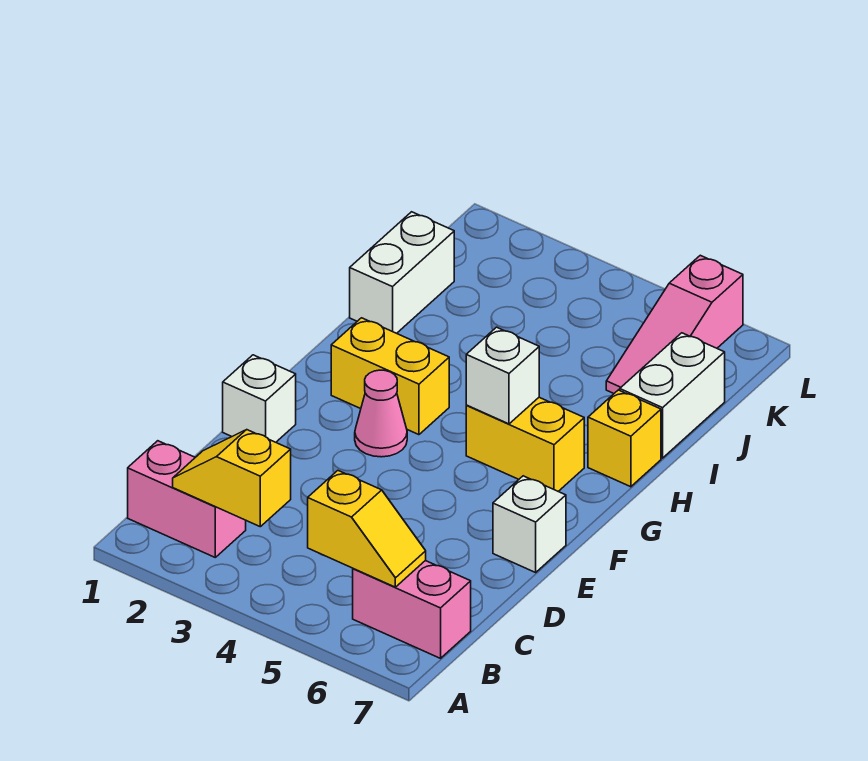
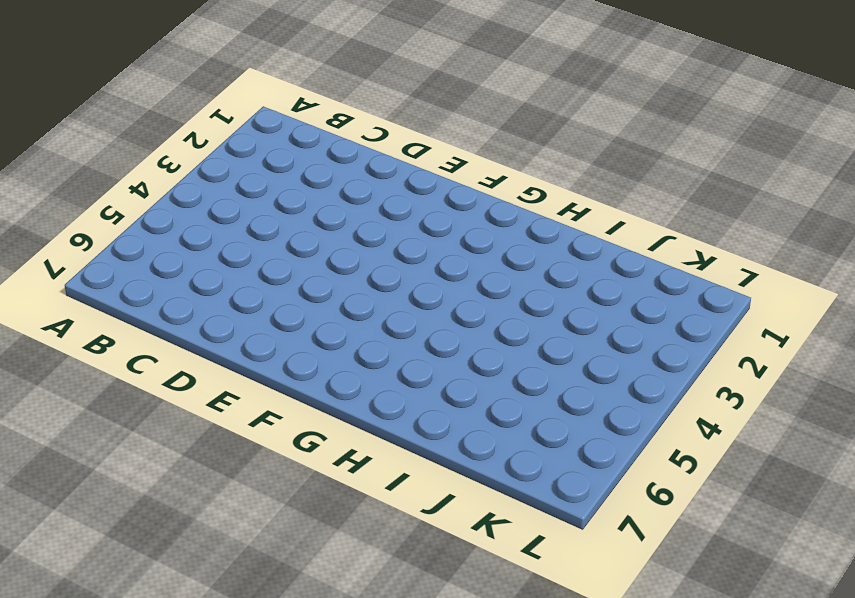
none -> pink 1x2 brick [128,441,246,557]
none -> pink 1x2 brick [353,561,471,658]
none -> white 1x1 brick [223,355,296,442]

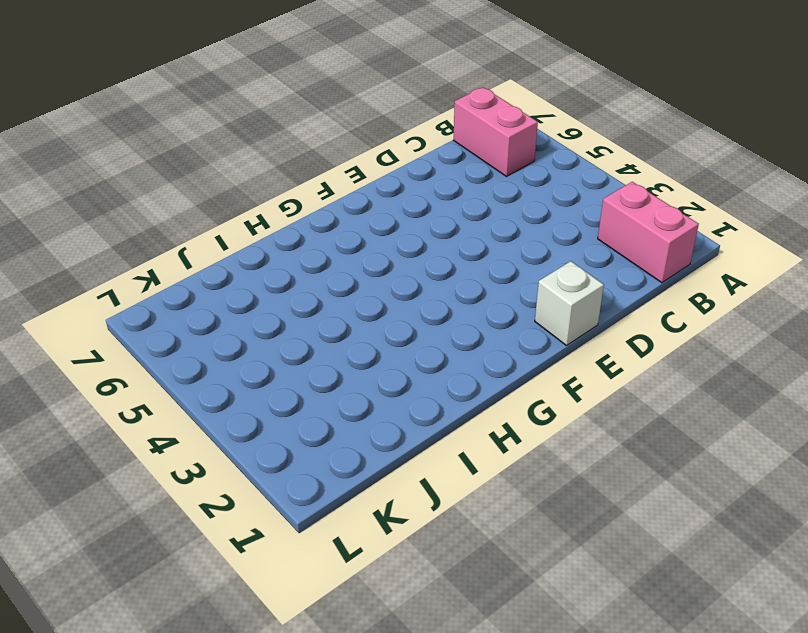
none -> white 1x1 brick [493,476,566,572]
none -> pink 1x1 cone [355,370,407,457]
none -> yellow 1x2 brick [331,318,449,435]

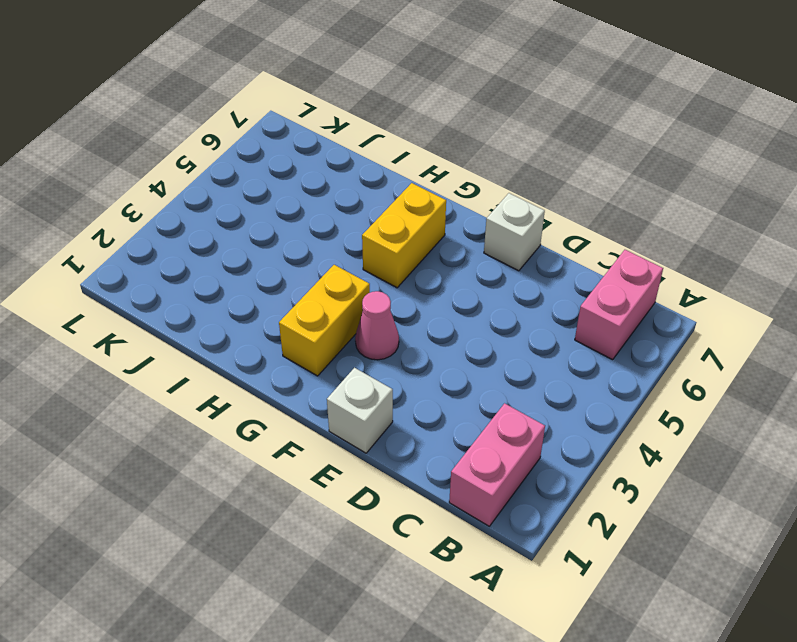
none -> yellow 1x1 brick [588,390,661,487]
none -> white 1x2 brick [350,212,454,333]
none -> white 1x2 brick [620,333,725,458]

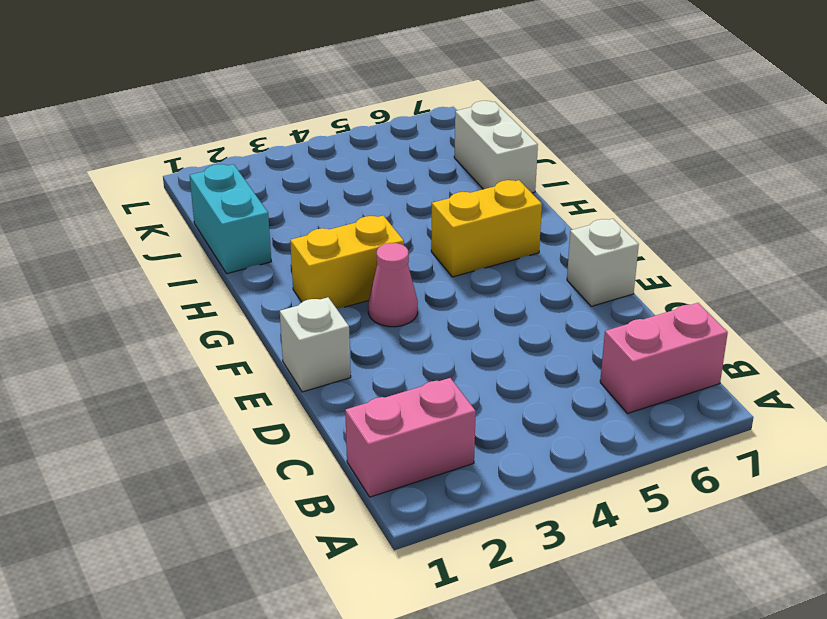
cyan 1x2 brick [190,164,271,274] -> white 1x2 brick [350,212,454,333]
none -> yellow 1x1 brick [588,390,661,487]
none -> pink 1x3 slope [606,255,743,393]
none -> yellow 1x2 slope [173,430,291,527]

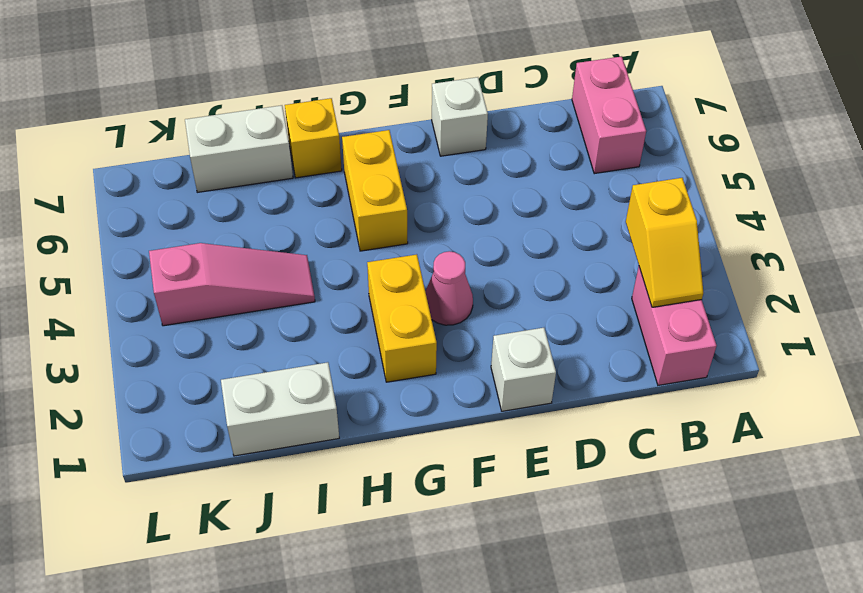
pink 1x3 slope [149,243,315,326] -> pink 1x3 slope moved to [606,255,743,393]
none -> yellow 1x2 slope [308,471,426,587]
none -> white 1x1 brick [466,327,539,424]

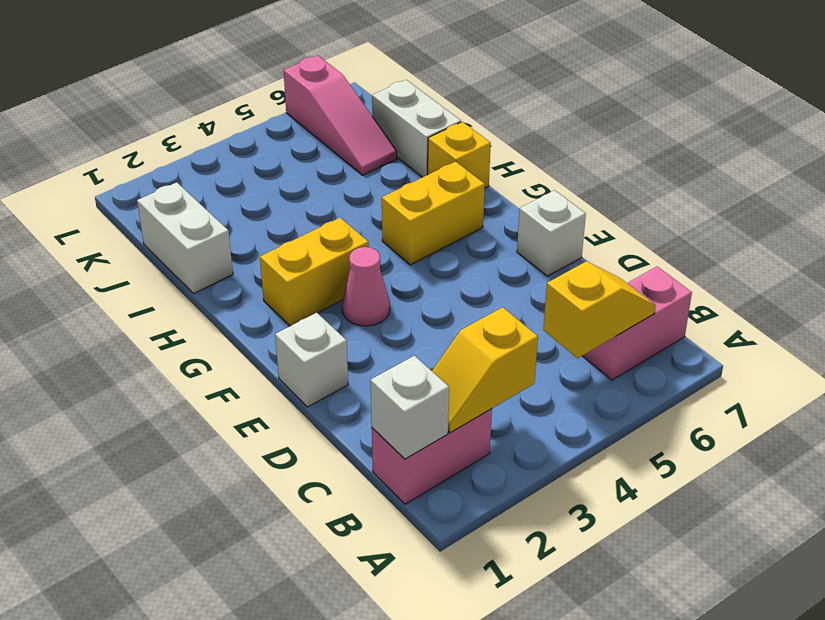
white 1x1 brick [370,356,449,459] -> white 1x1 brick moved to [466,327,539,424]

